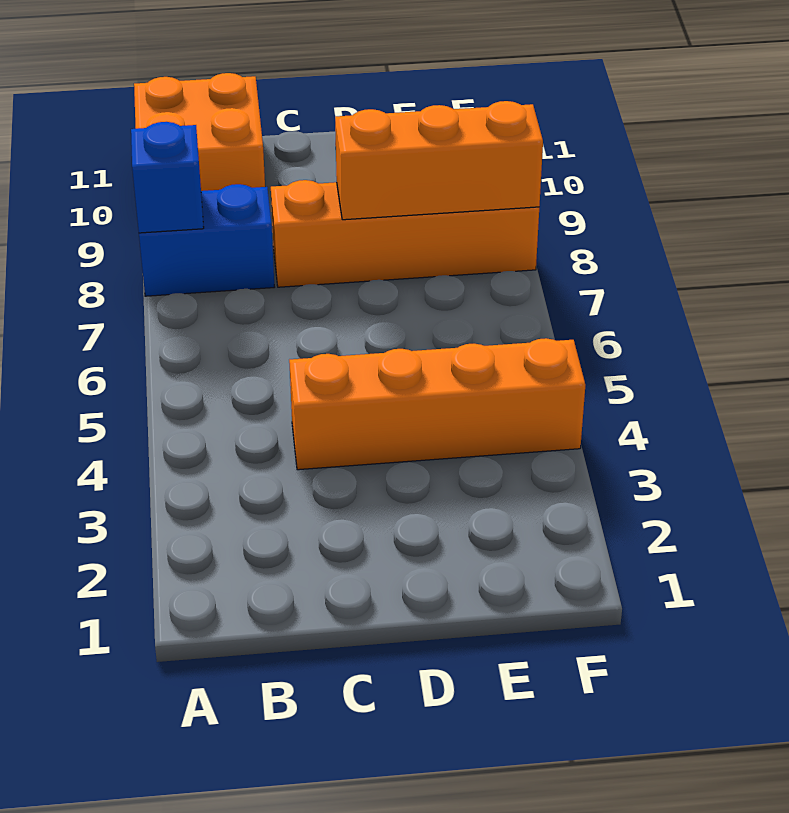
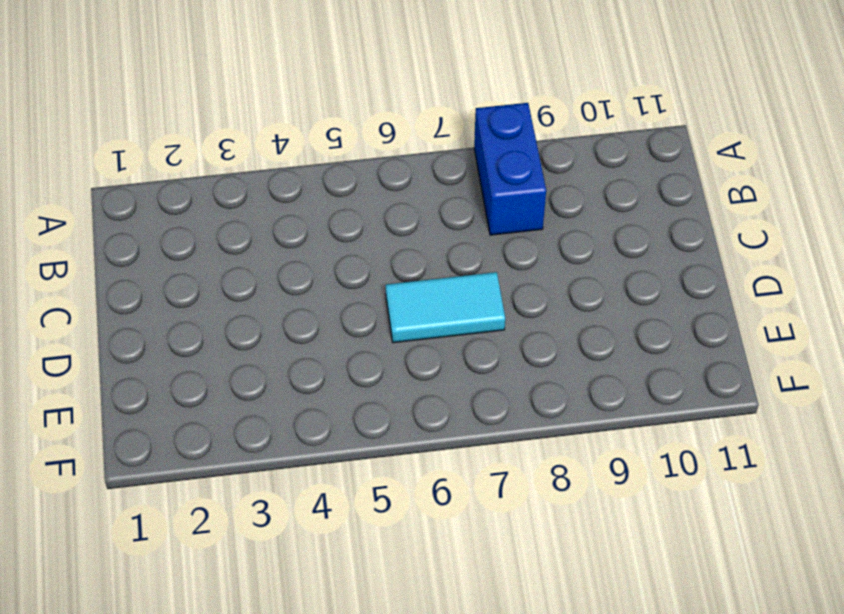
cyan 1x2 tile [386,272,505,343] -> none
none -> orange 2x2 brick [134,73,265,191]
none -> orange 1x4 brick [289,338,585,470]

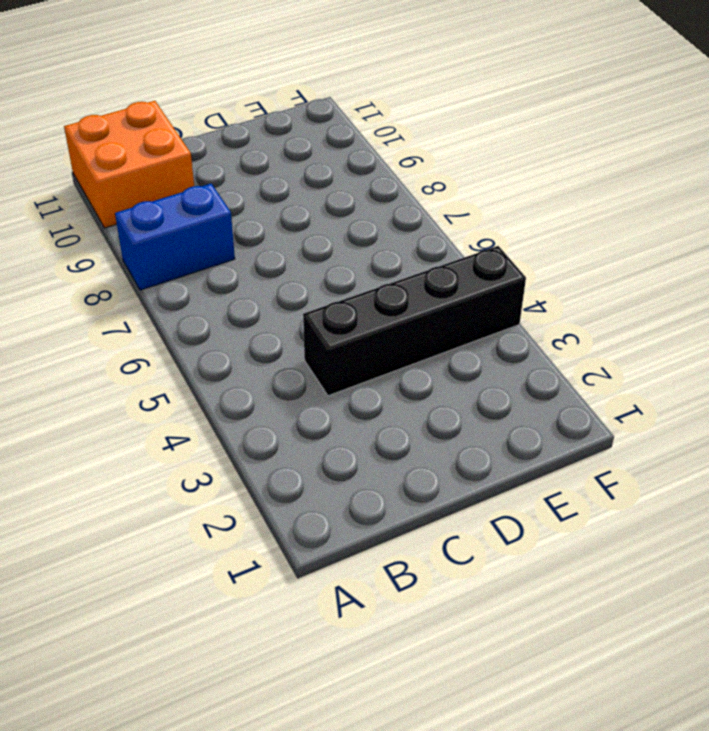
black 1x4 brick [303,246,526,396] -> orange 1x4 brick [289,338,585,470]
none -> orange 1x4 brick [271,180,539,287]
none -> blue 1x1 brick [131,122,204,233]

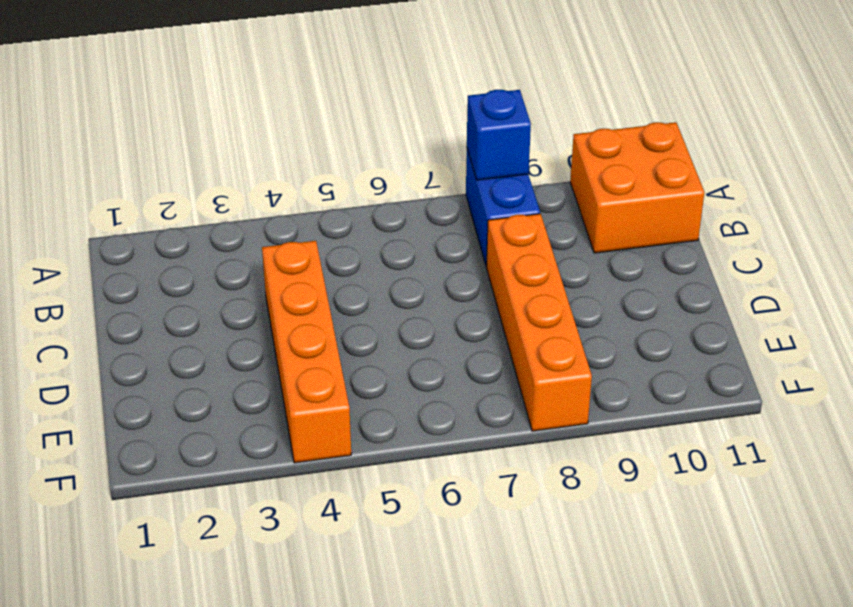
none -> orange 1x3 brick [335,101,543,220]

